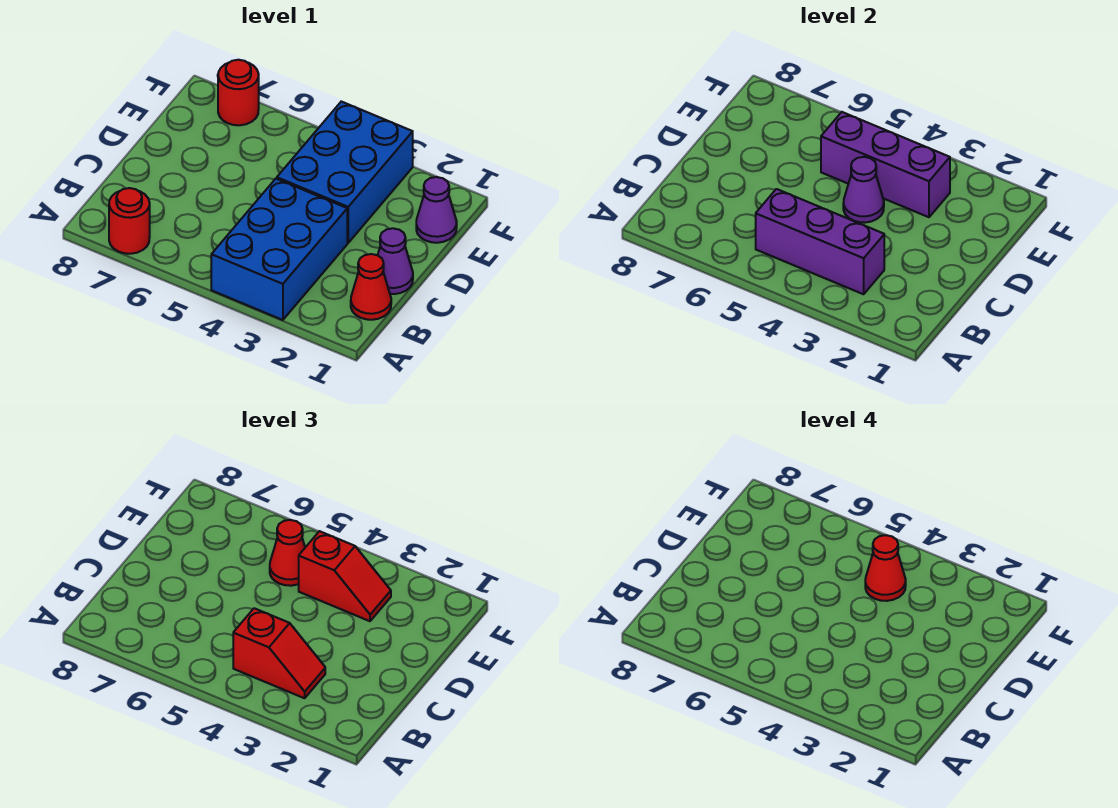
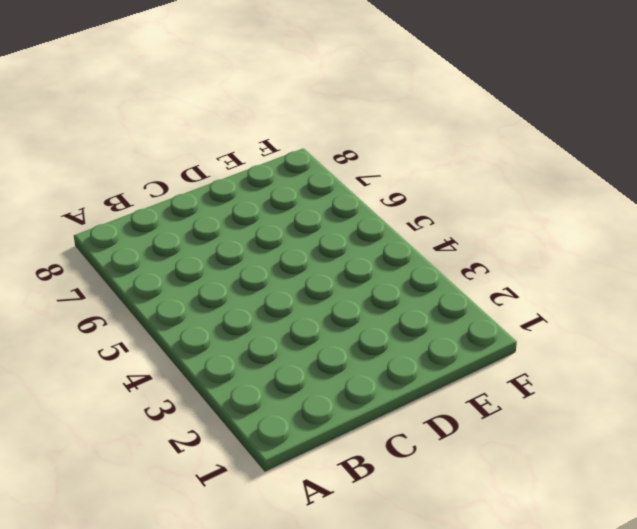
none -> blue 2x3 brick [211,179,347,320]
none -> red 1x1 round brick [109,188,150,254]
none -> red 1x1 cone [351,254,391,320]

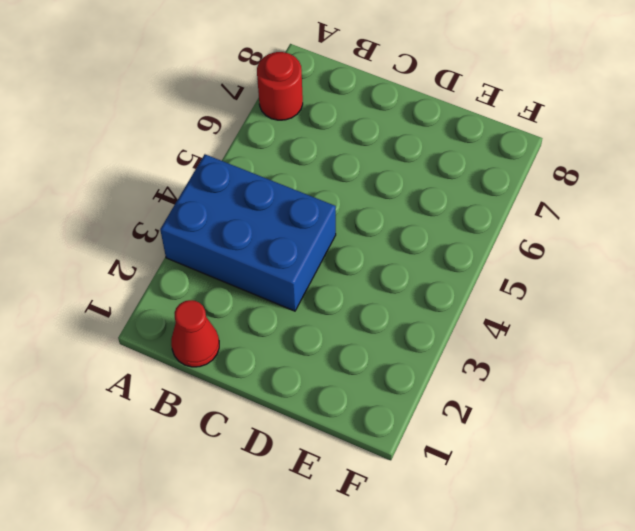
none -> purple 1x1 cone [378,228,413,294]
none -> blue 2x3 brick [277,102,413,243]
none -> purple 1x1 cone [416,177,457,243]

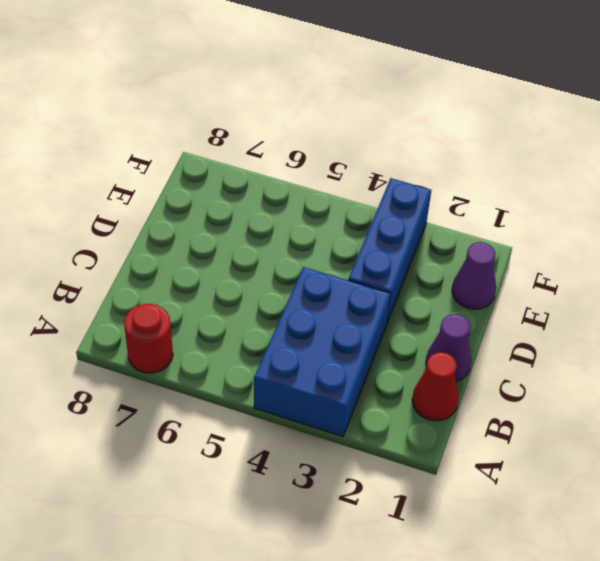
blue 1x3 brick [348,178,431,323] -> blue 2x3 brick [277,102,413,243]
none -> red 1x1 round brick [218,60,259,125]
none -> purple 1x3 brick [756,189,884,294]
none -> purple 1x1 cone [843,157,884,223]

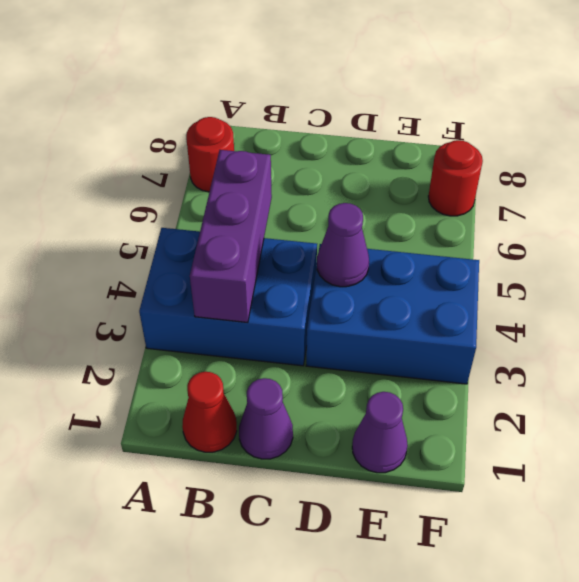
none -> purple 1x3 brick [821,112,950,217]
none -> red 1x2 slope [233,608,325,698]
none -> red 1x2 slope [299,531,391,621]

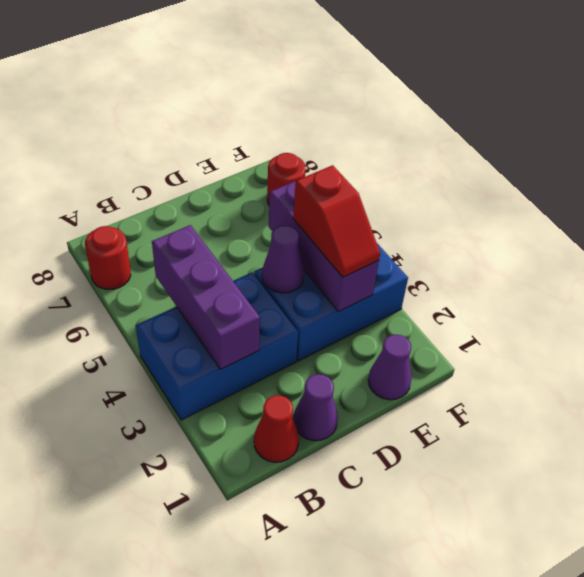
none -> red 1x2 slope [233,608,325,698]
none -> red 1x1 cone [270,520,305,586]
none -> red 1x1 cone [865,535,906,601]

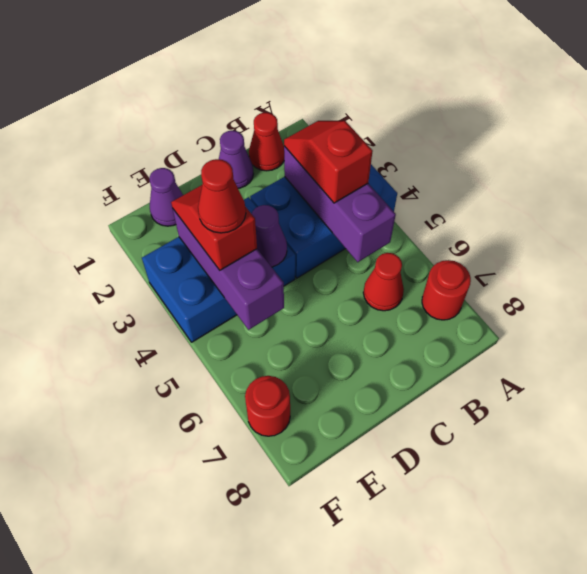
red 1x1 cone [363,253,404,311] -> red 1x1 cone moved to [270,520,305,586]

